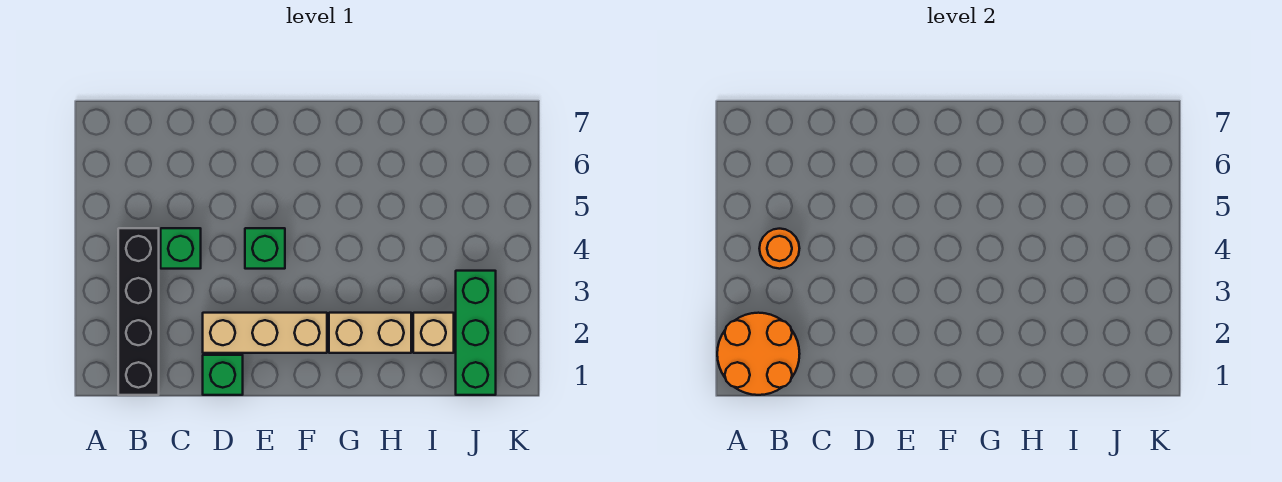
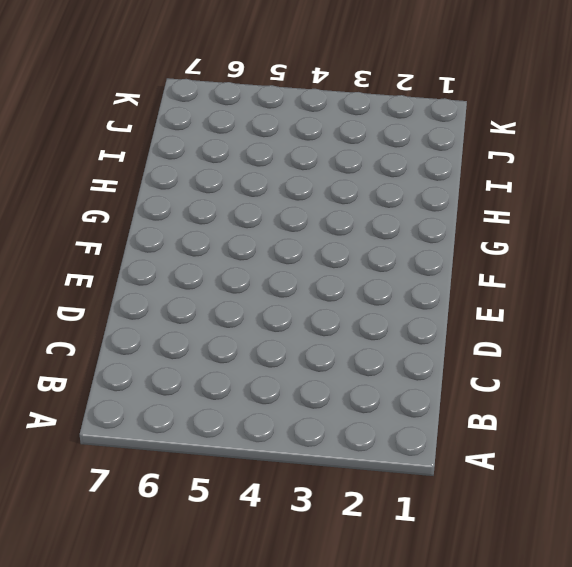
none -> black 1x4 brick [118,228,159,395]
none -> green 1x1 brick [161,228,201,269]

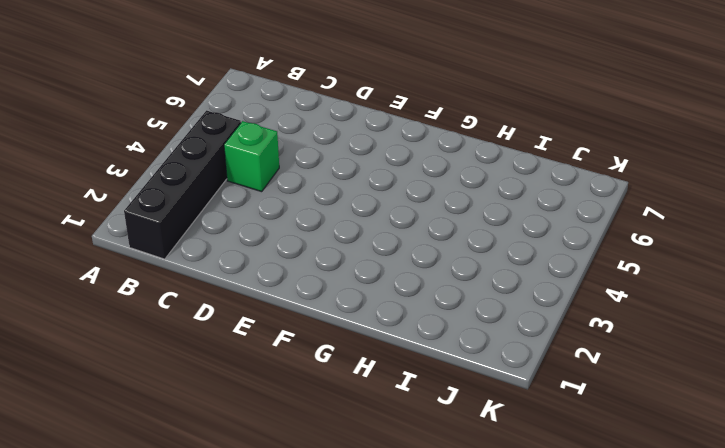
none -> green 1x1 brick [203,355,243,395]
none -> tan 1x3 brick [203,313,327,353]

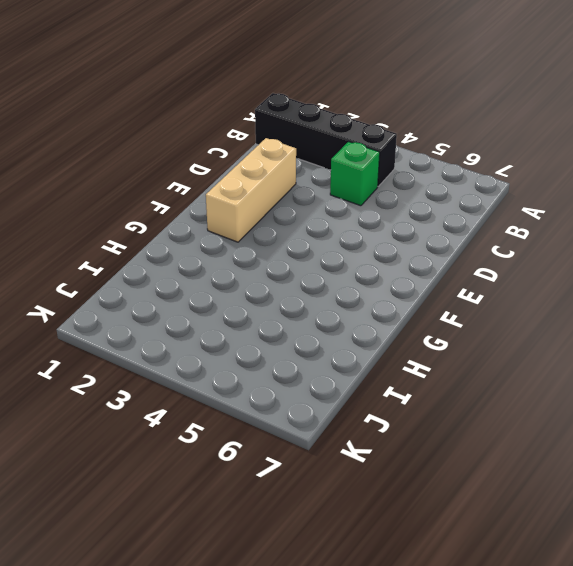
none -> green 1x1 brick [203,355,243,395]
none -> green 1x1 brick [245,228,285,269]

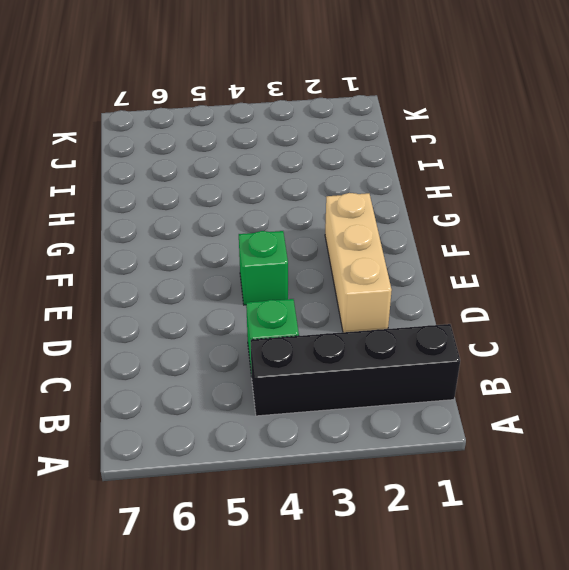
none -> green 1x1 brick [203,355,243,395]
none -> tan 1x2 brick [329,313,411,353]

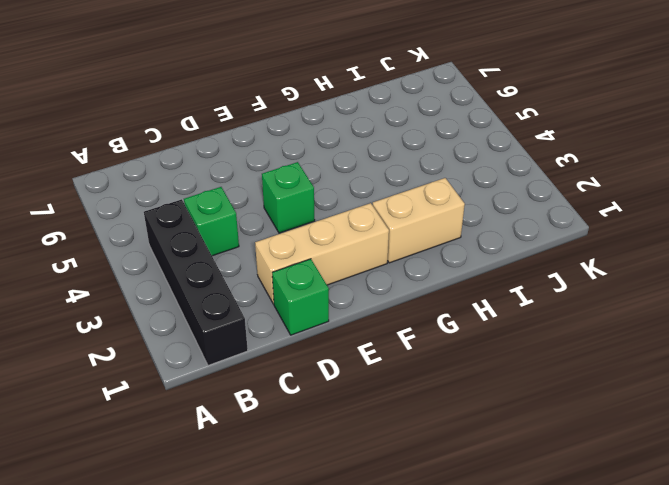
none -> tan 1x1 brick [413,313,454,353]
none -> green 1x3 brick [456,271,496,395]

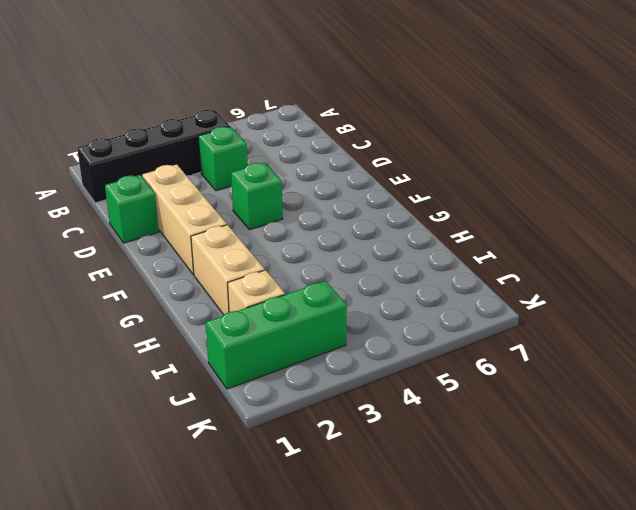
none -> orange 2x2 round brick [717,313,800,395]
none -> orange 1x1 round brick [759,229,799,269]

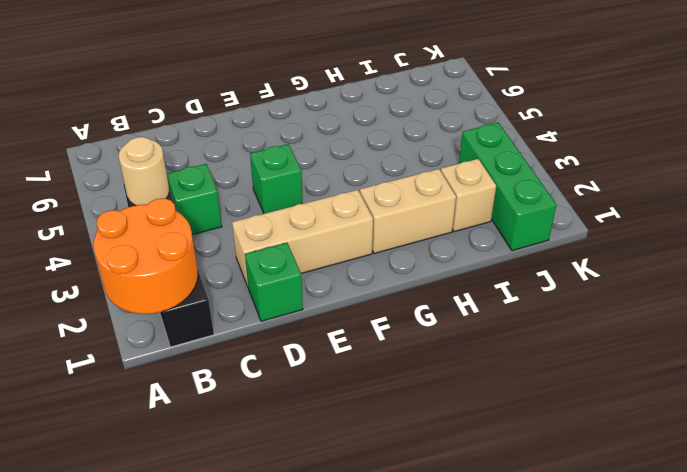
tan 1x1 round brick [119,137,169,205] -> orange 1x1 round brick [759,229,799,269]

